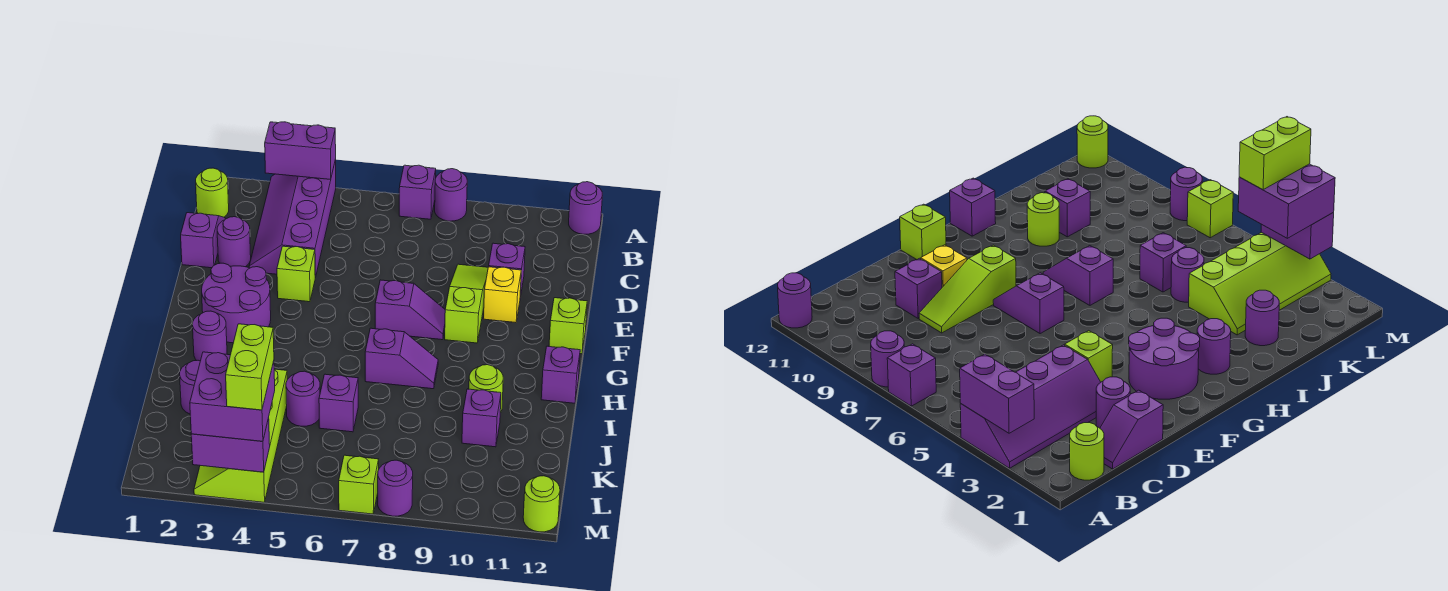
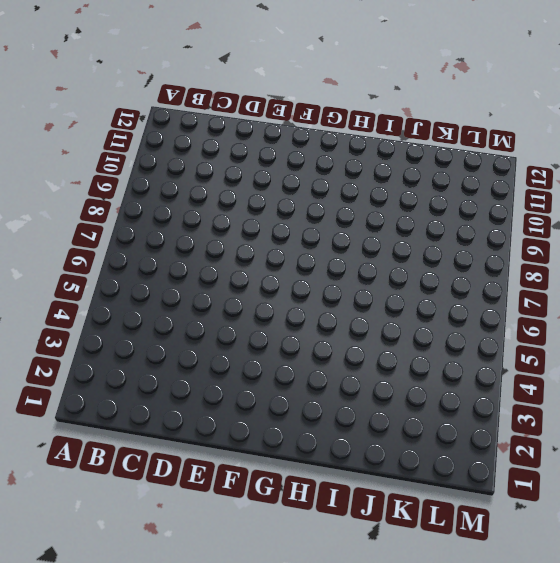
none -> purple 2x4 slope [249,159,336,278]
none -> purple 1x1 brick [399,165,436,219]
none -> purple 1x1 round brick [435,169,467,221]
none -> purple 1x1 round brick [569,182,602,234]

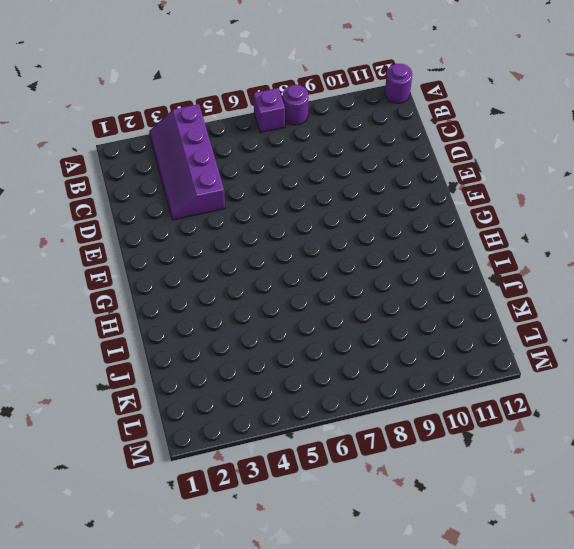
none -> lime 1x1 round brick [196,168,229,217]
none -> purple 1x2 slope [181,213,225,268]
none -> purple 1x1 round brick [217,217,251,267]
none -> lime 1x3 slope [445,264,488,343]

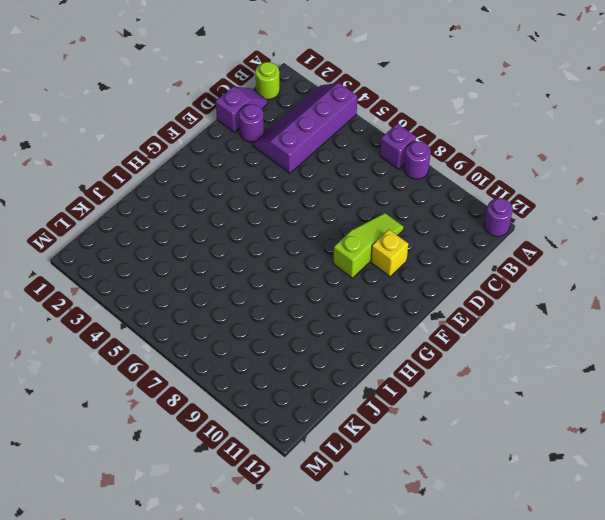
none -> purple 1x1 brick [489,243,525,297]
none -> lime 1x1 brick [277,246,315,302]
none -> purple 2x2 round brick [202,263,271,343]
none -> purple 1x2 slope [375,280,445,340]

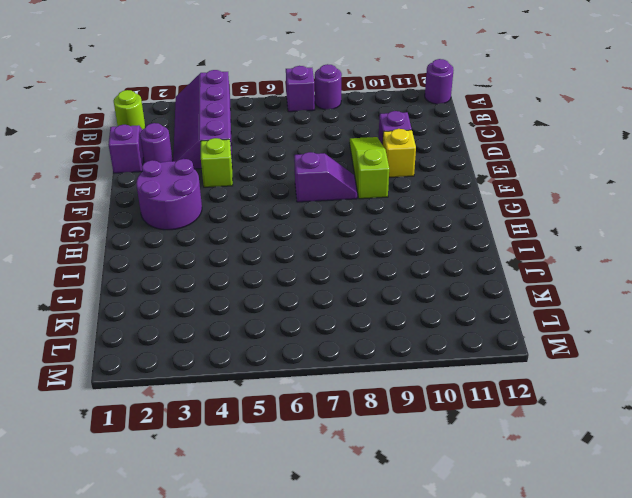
none -> lime 1x1 brick [549,298,587,354]
none -> purple 1x1 round brick [193,311,227,361]
none -> purple 1x2 slope [365,328,438,389]
none -> purple 1x1 brick [541,346,580,403]

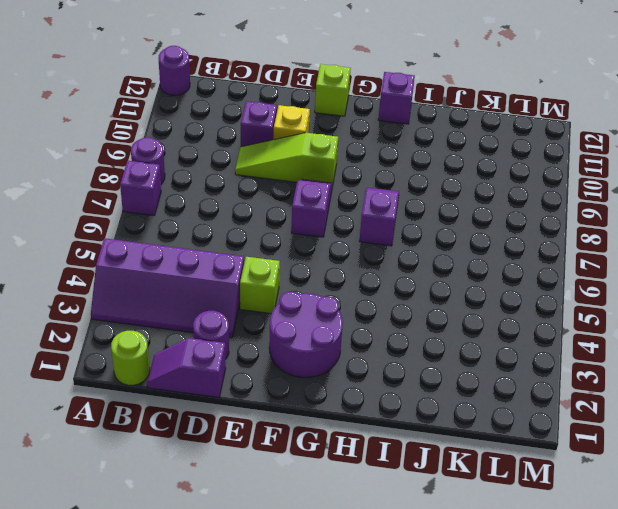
none -> purple 1x1 round brick [193,311,227,361]
none -> lime 1x1 round brick [469,365,503,413]
none -> purple 1x1 round brick [180,360,200,414]
none -> lime 2x4 slope [194,369,287,502]

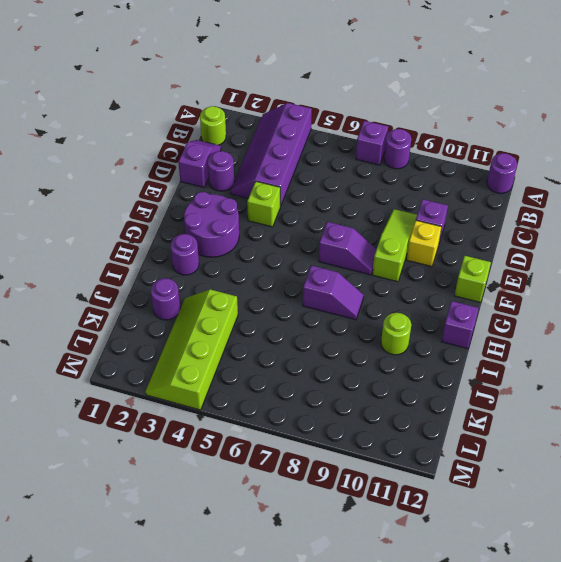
none -> purple 1x1 round brick [286,371,320,426]
none -> purple 1x1 brick [319,374,358,432]
none -> purple 1x1 brick [462,389,501,447]
none -> lime 1x1 brick [339,455,379,514]

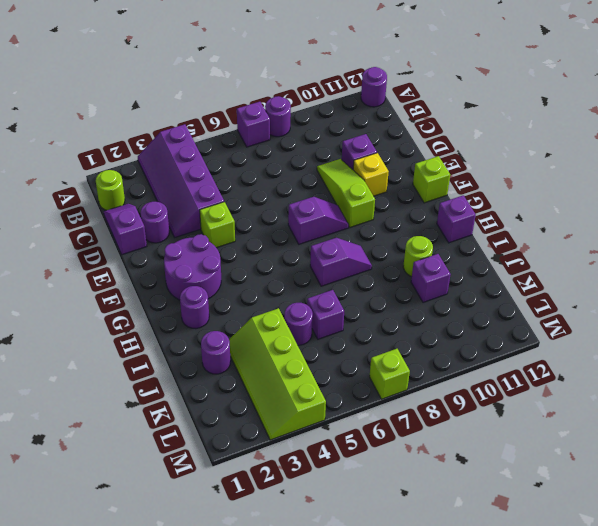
none -> purple 1x1 round brick [378,460,413,516]
none -> lime 1x1 round brick [523,476,560,532]
none -> purple 1x2 brick [265,122,336,179]
none -> purple 1x2 brick [191,418,270,472]

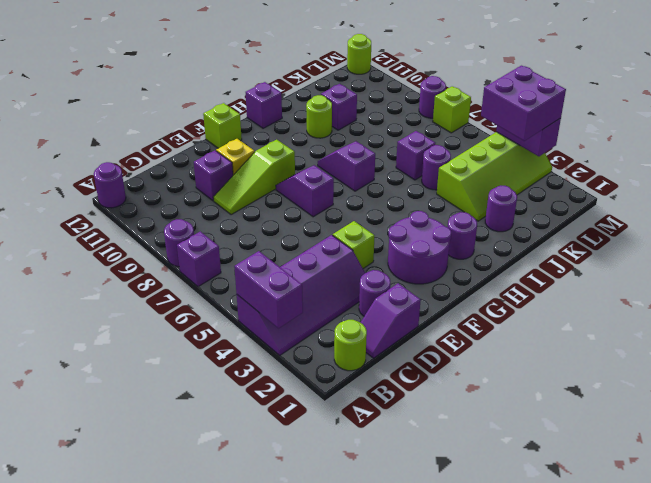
none -> lime 1x2 brick [226,324,274,410]

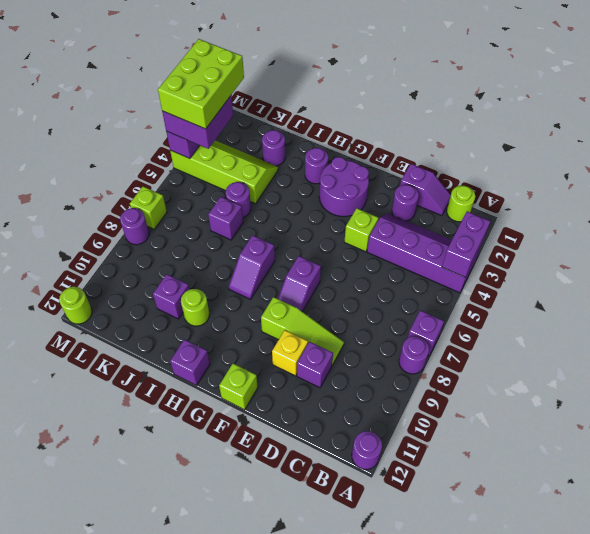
lime 2x3 brick [158,39,244,129] -> lime 1x2 brick [226,324,274,410]

